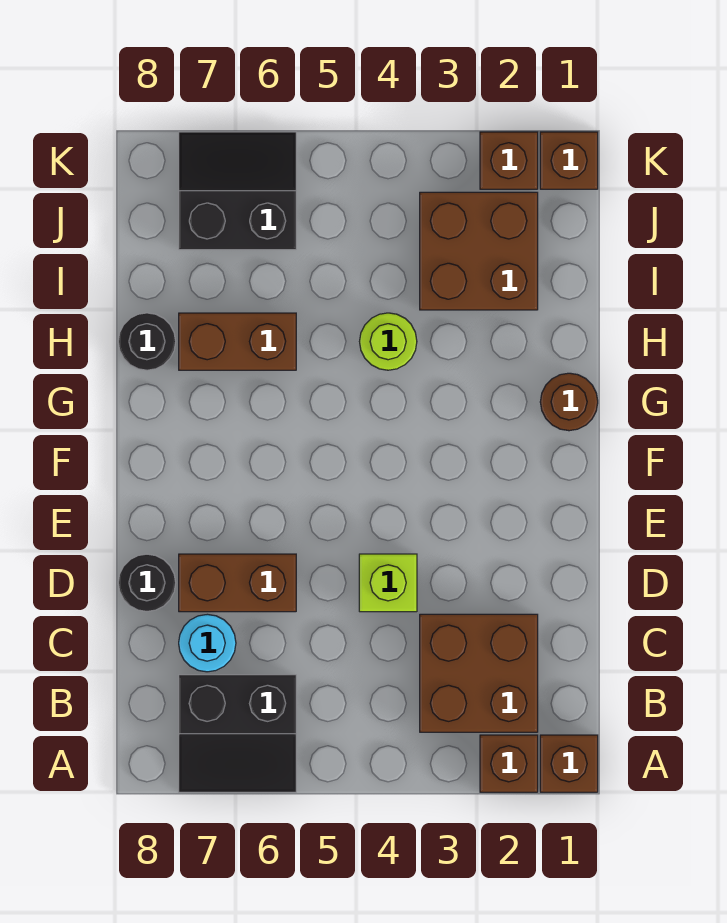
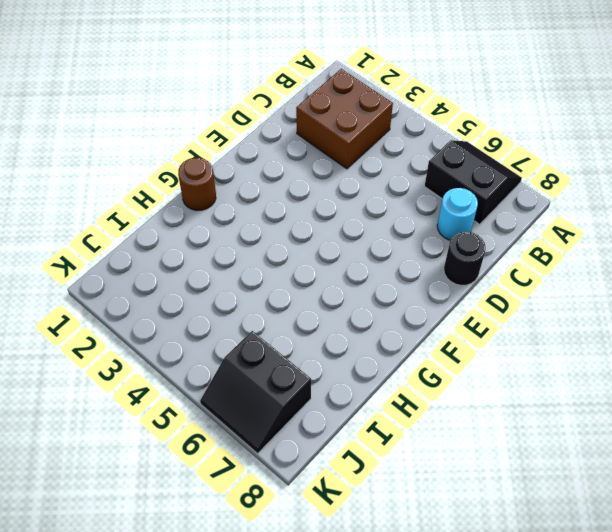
none -> brown 1x1 brick [540,735,598,792]
none -> brown 1x1 brick [480,735,538,792]
none -> lime 1x1 brick [359,554,417,612]

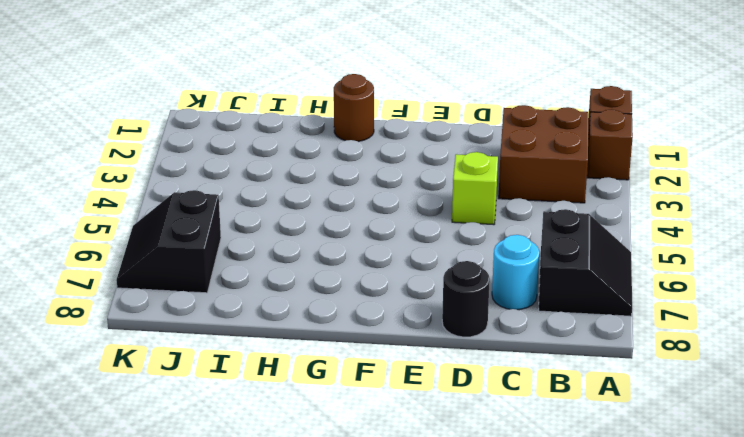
none -> brown 1x2 brick [179,554,296,612]
none -> lime 1x1 round brick [360,313,417,370]
none -> brown 1x2 brick [179,313,296,370]

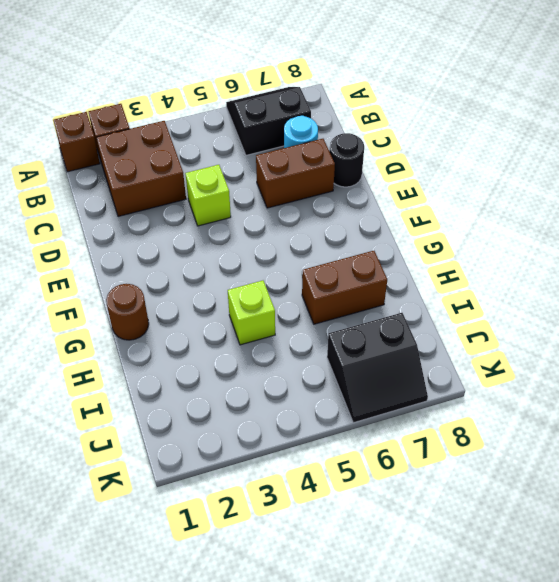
lime 1x1 brick [228,281,275,345] -> lime 1x1 round brick [360,313,417,370]
none -> black 1x1 round brick [118,313,176,370]
none -> brown 2x2 brick [420,192,538,310]
none -> brown 1x1 brick [540,132,598,189]

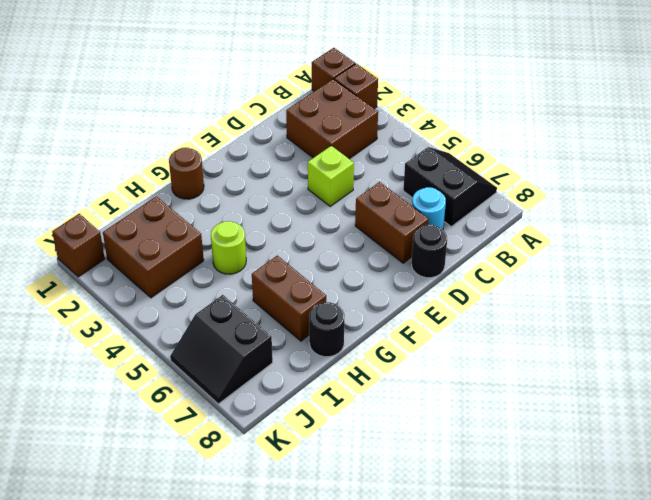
none -> brown 1x1 brick [480,132,538,189]

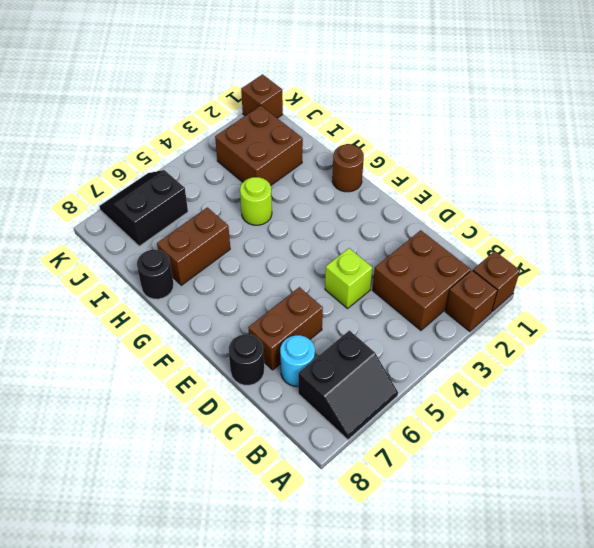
none -> brown 1x1 brick [480,132,538,189]

